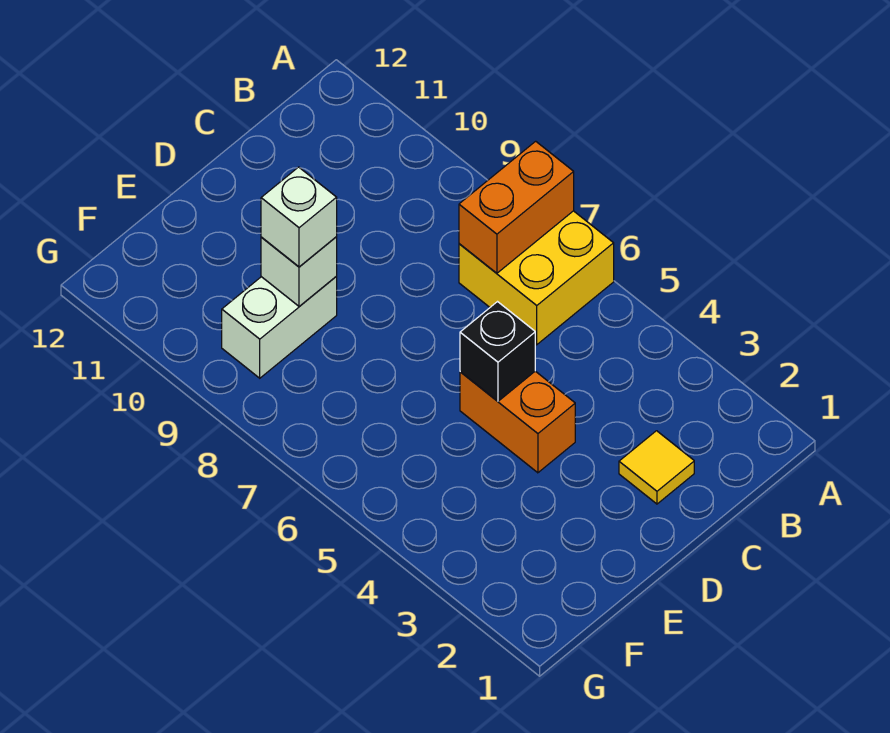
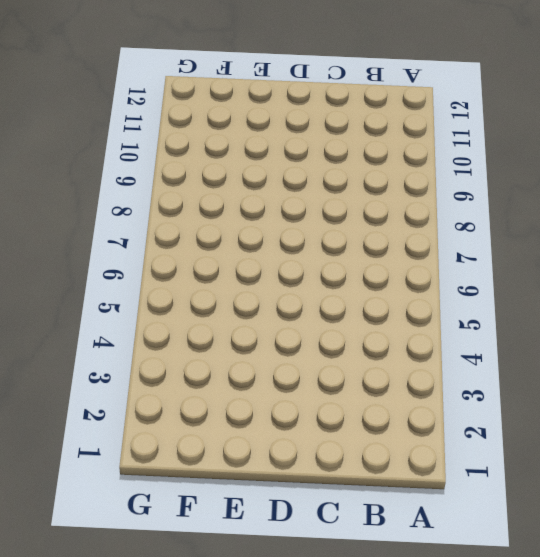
none -> yellow 2x2 brick [459,211,614,345]
none -> yellow 1x1 tile [619,431,694,504]

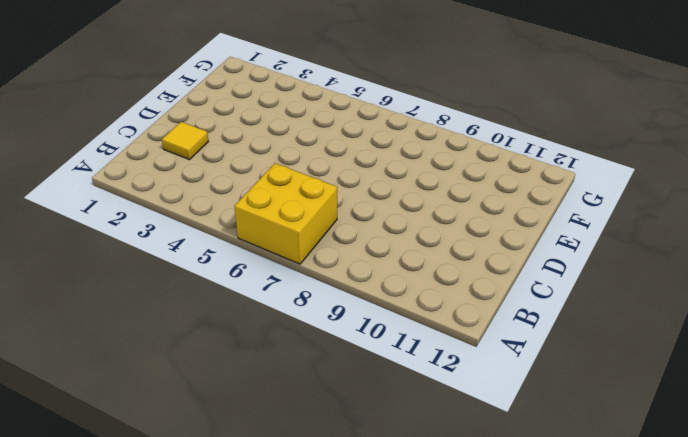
none -> orange 1x2 brick [460,371,575,473]
none -> white 1x2 brick [222,277,337,378]

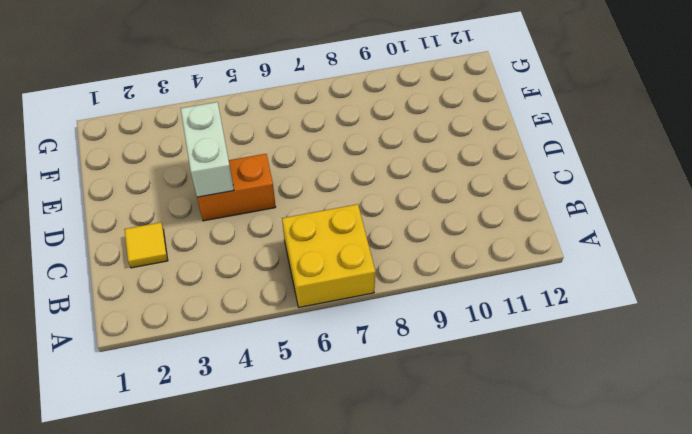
white 1x2 brick [181,102,234,197] -> white 1x2 brick moved to [222,277,337,378]
none -> orange 1x2 brick [459,141,574,273]
none -> black 1x1 brick [460,302,535,401]

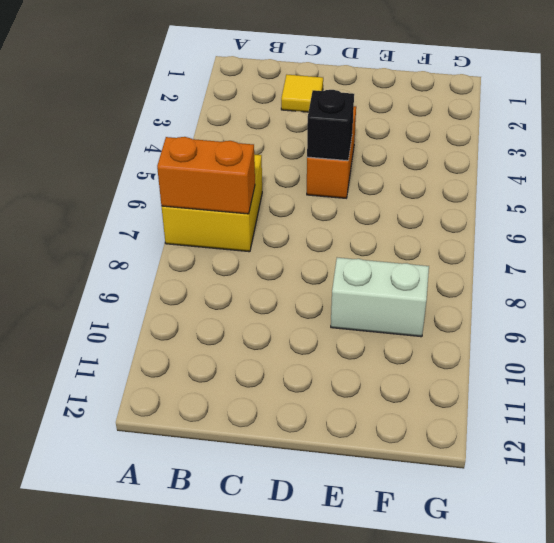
none -> white 1x1 brick [261,237,337,306]
none -> white 1x1 brick [261,167,337,267]

